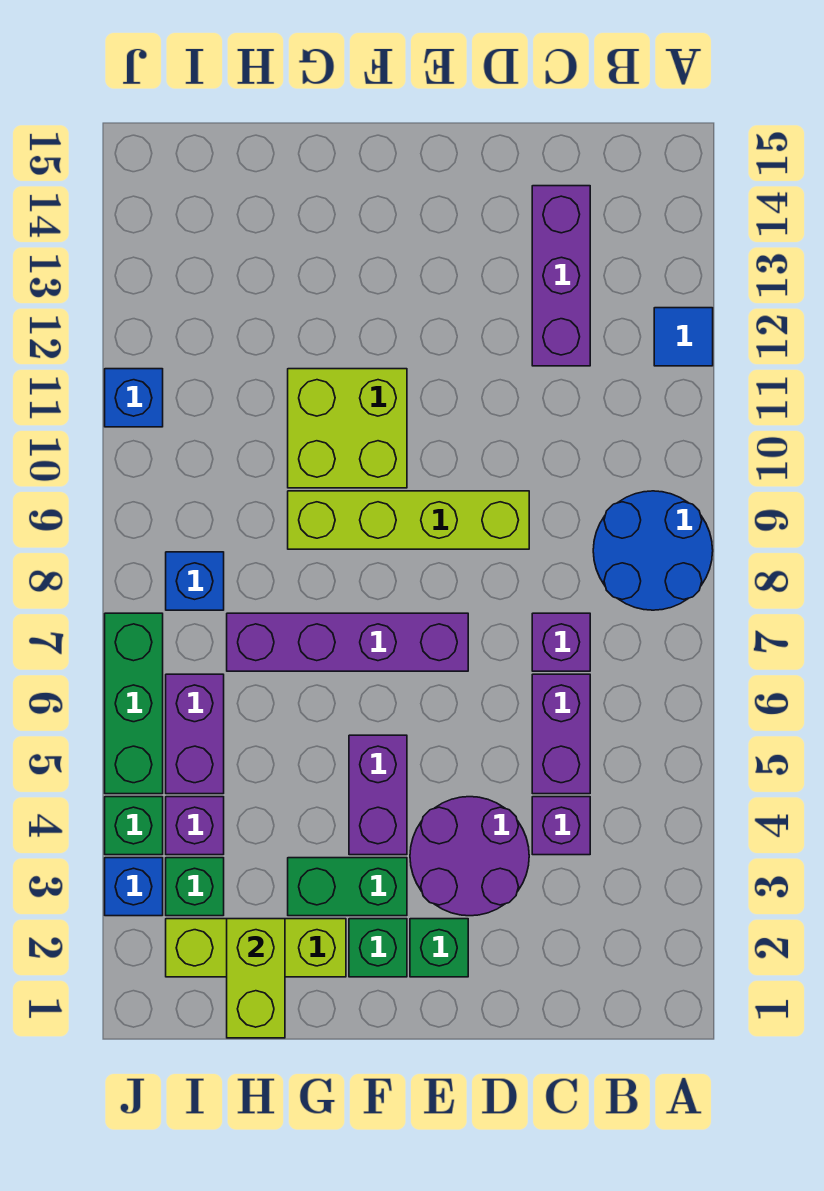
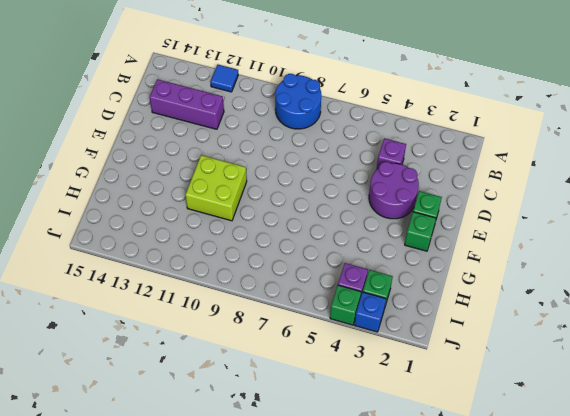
none -> purple 1x2 brick [532,674,590,794]
none -> purple 1x1 brick [532,613,590,671]
none -> lime 1x4 brick [288,491,529,549]

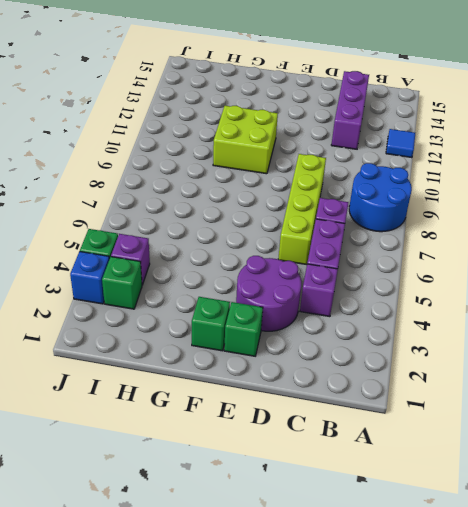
lime 1x4 brick [278,154,326,265] -> lime 1x4 brick turned to [288,491,529,549]
none -> purple 1x4 brick [227,613,468,671]
none -> green 1x2 brick [288,858,407,916]
none -> purple 1x2 brick [349,735,407,855]

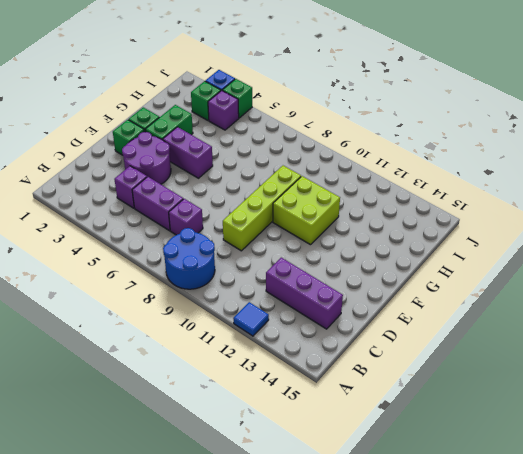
none -> purple 1x4 brick [227,613,468,671]
none -> lime 1x3 brick [166,919,346,977]
none -> purple 1x2 brick [166,674,224,794]

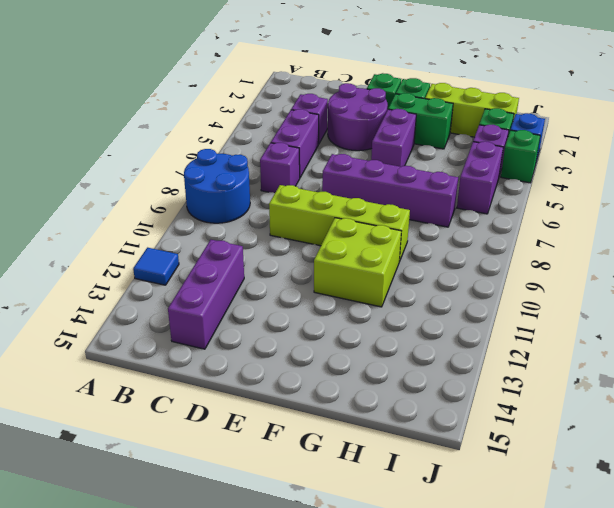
none -> blue 1x1 brick [166,552,224,610]
none -> green 1x3 brick [105,613,163,794]
none -> blue 1x1 brick [105,369,163,427]

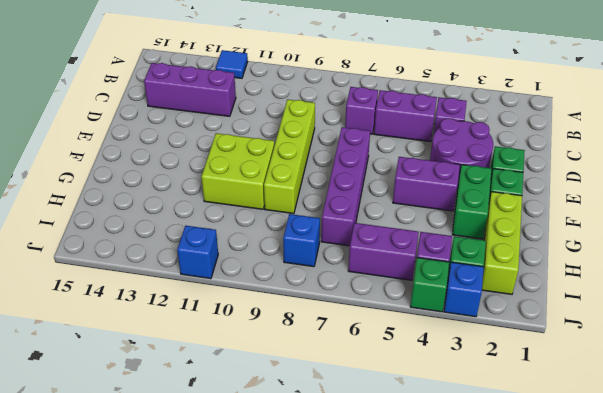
none -> blue 2x2 round brick [593,491,713,610]
none -> green 1x3 brick [105,613,163,794]
none -> lime 1x2 brick [227,919,285,1038]

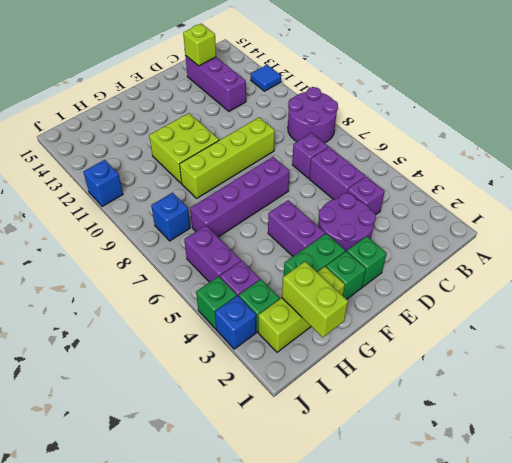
purple 2x2 round brick [288,87,338,143] -> blue 2x2 round brick [593,491,713,610]
lime 1x1 brick [183,24,216,66] -> none
none -> green 1x3 brick [105,613,163,794]

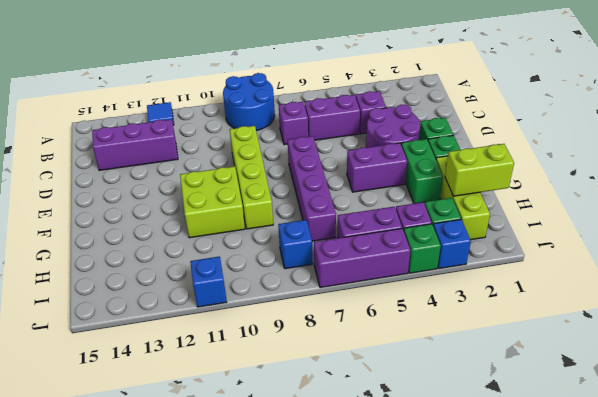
purple 1x3 brick [314,229,410,288] -> green 1x3 brick [105,613,163,794]

